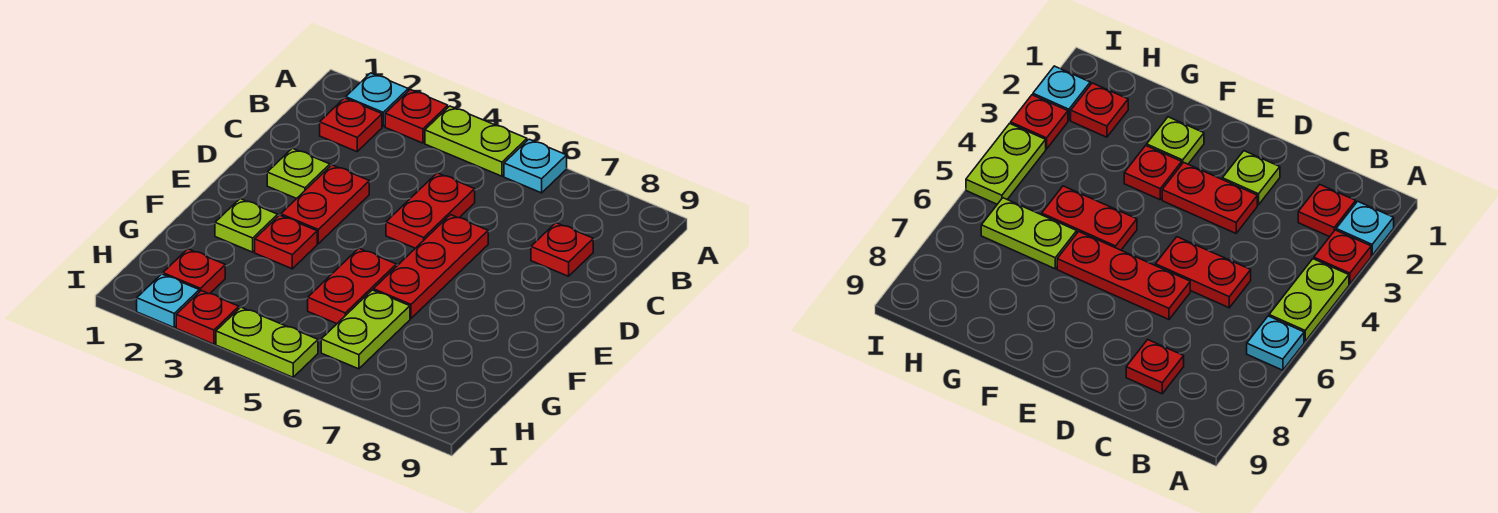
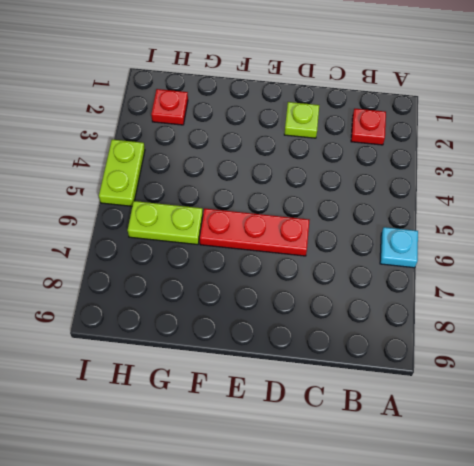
none -> cyan 1x1 plate [346,73,408,126]
none -> red 1x1 plate [385,90,448,143]
none -> lime 1x2 plate [425,106,527,176]

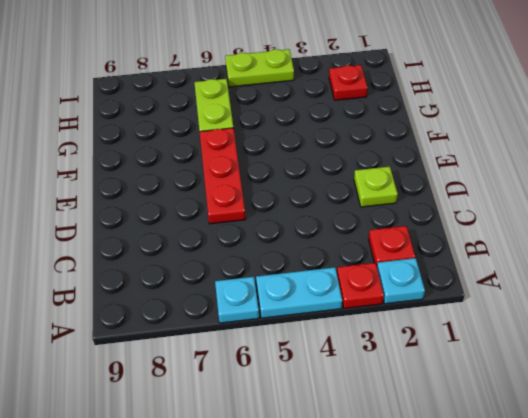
cyan 1x2 plate [256,267,342,318] -> lime 1x2 plate [425,106,527,176]
none -> red 1x2 plate [386,173,475,248]
none -> red 1x1 plate [531,223,593,276]
none -> red 1x2 plate [281,165,369,244]

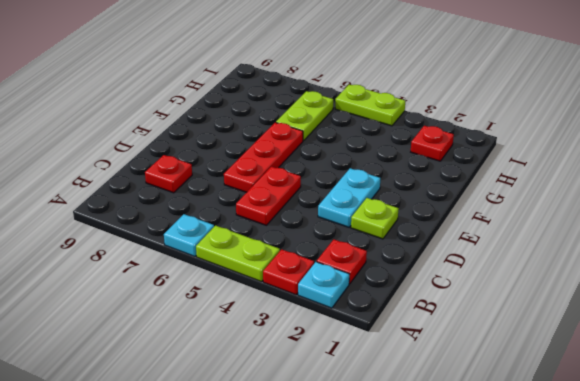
cyan 1x2 plate [318,168,380,227] -> red 1x2 plate [281,165,369,244]
none -> lime 1x1 plate [215,199,278,252]
none -> red 1x1 plate [255,215,317,269]
none -> red 1x2 plate [308,248,396,324]

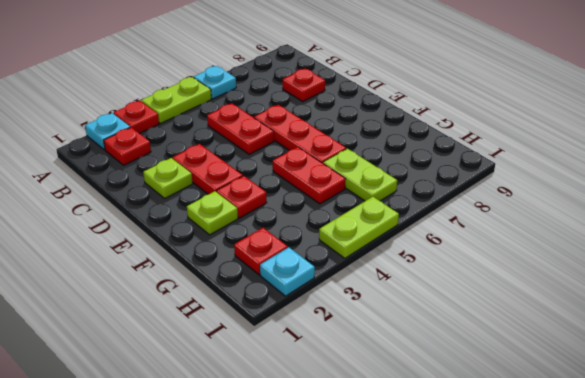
none -> red 1x1 plate [176,291,239,344]

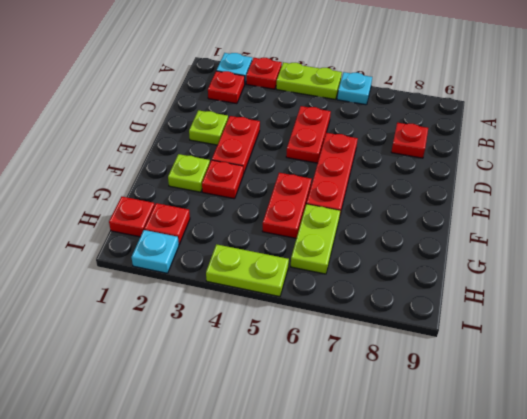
red 1x1 plate [109,197,155,237] -> red 1x1 plate moved to [176,291,239,344]

